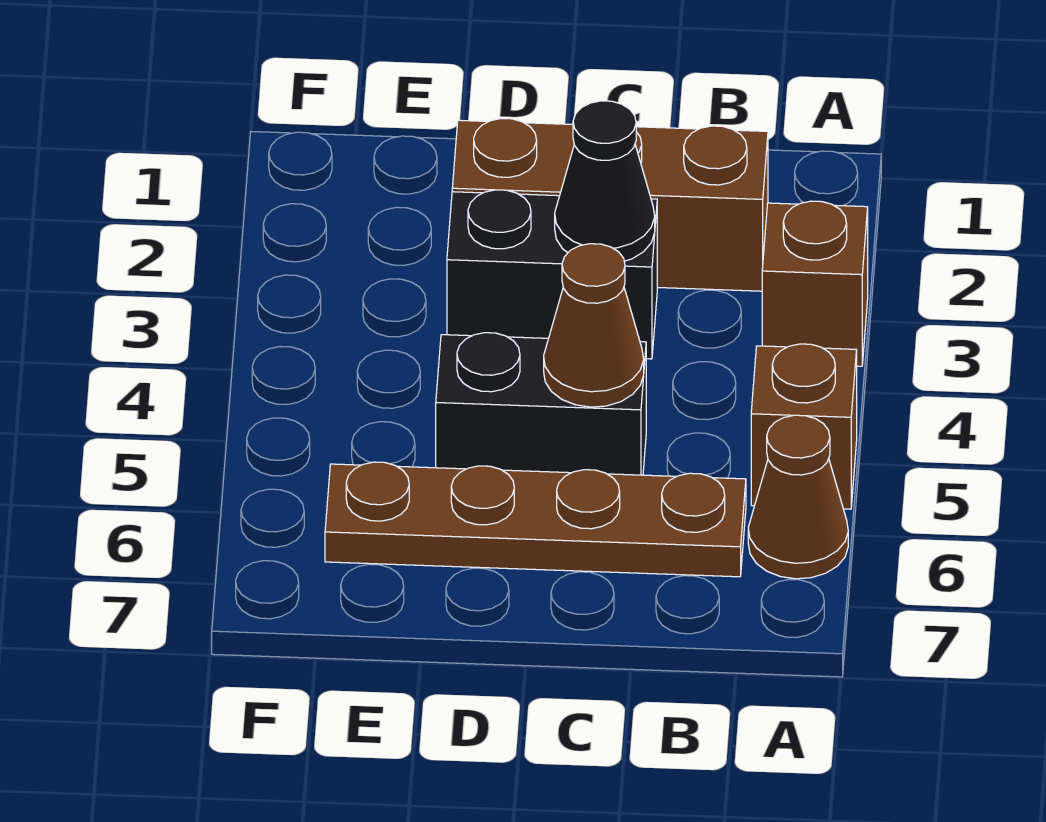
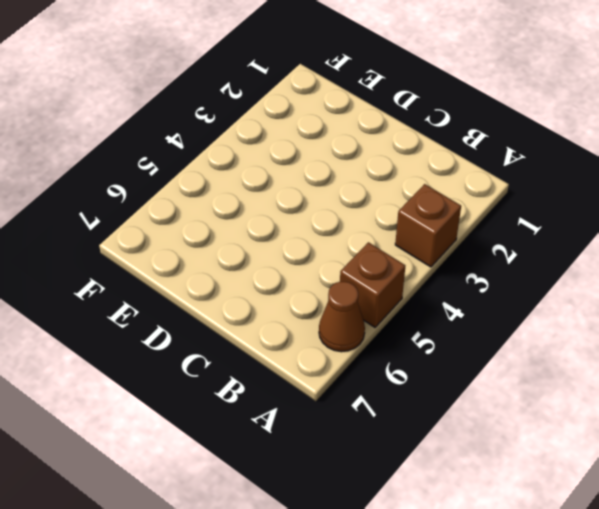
none -> brown 1x3 brick [452,118,768,291]
none -> brown 1x4 plate [325,462,746,577]

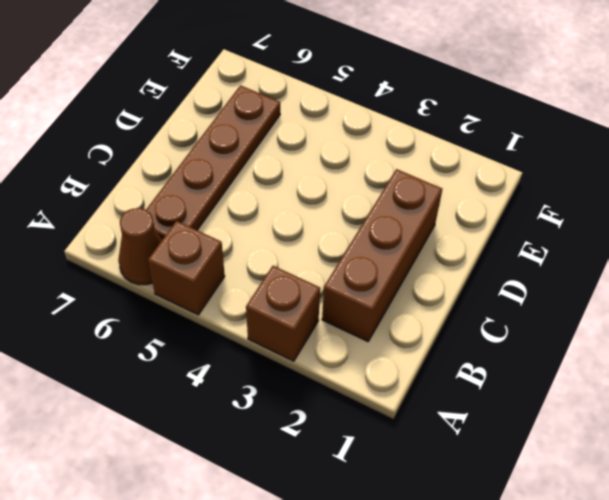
none -> black 1x2 brick [447,190,657,359]
none -> black 1x2 brick [436,333,646,475]

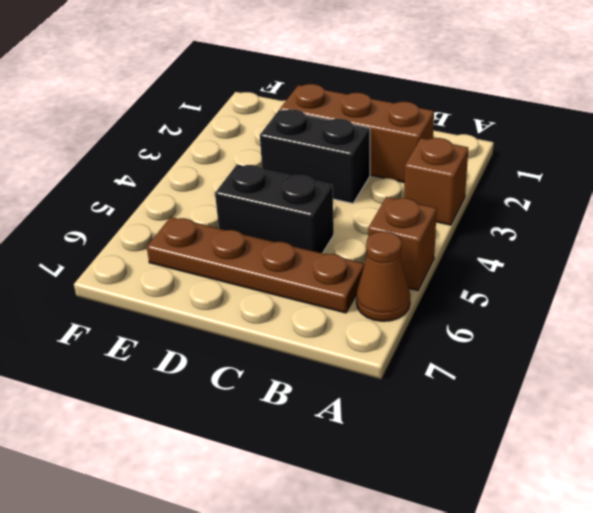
none -> black 1x1 cone [555,101,655,261]
none -> brown 1x1 cone [544,244,644,407]

